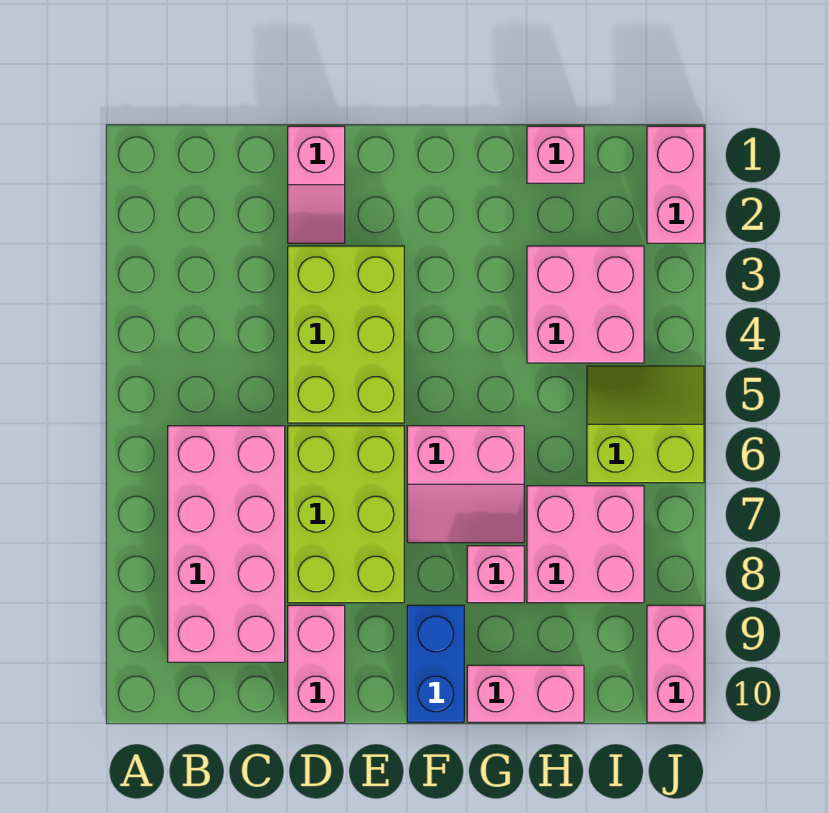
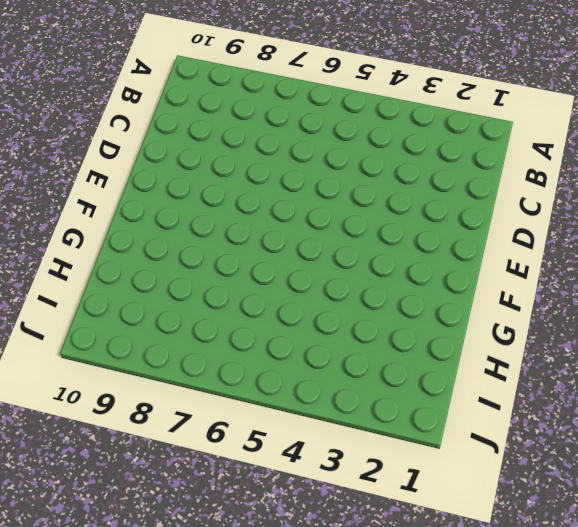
none -> pink 2x4 brick [168,426,285,662]
none -> pink 1x2 slope [288,126,345,243]
none -> lime 2x3 brick [288,246,404,423]

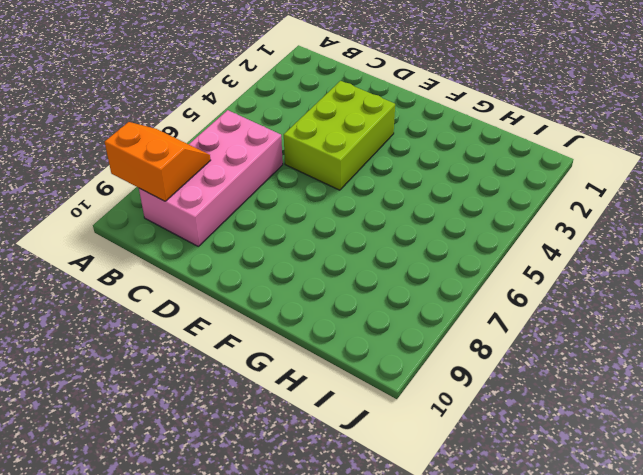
orange 2x2 slope [105,122,211,201] -> none
none -> pink 1x2 slope [288,126,345,243]
none -> lime 2x3 brick [288,426,404,603]
none -> pink 1x2 brick [288,605,345,722]

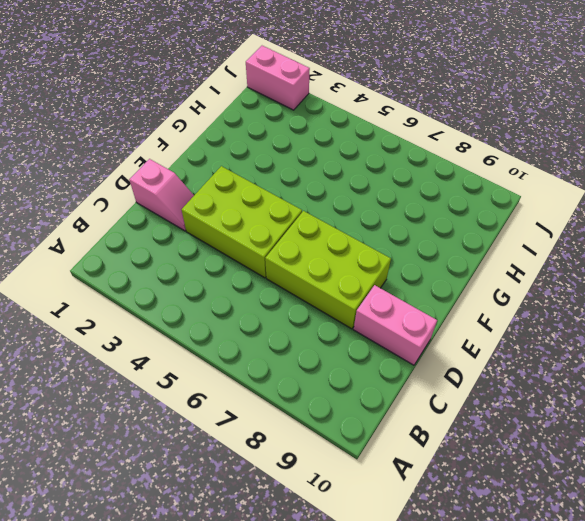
none -> pink 2x4 brick [168,426,285,662]
none -> pink 2x2 slope [407,426,524,543]
none -> blue 1x2 brick [407,605,464,722]

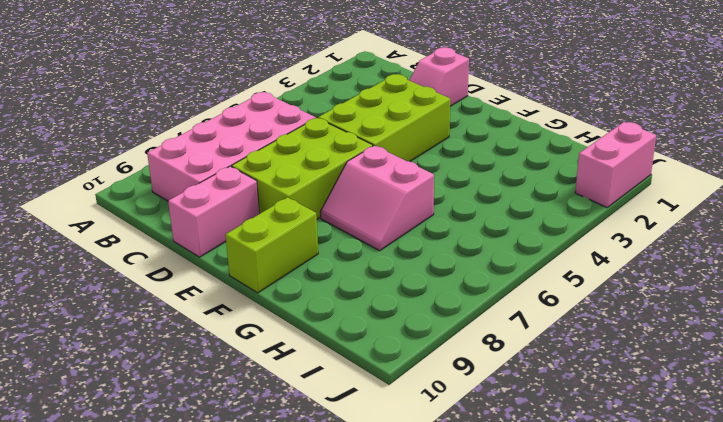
lime 1x2 brick [226,197,318,293] -> blue 1x2 brick [407,605,464,722]
none -> pink 1x1 brick [467,546,524,603]
none -> pink 1x2 brick [467,665,584,722]
none -> pink 1x1 brick [527,126,584,183]

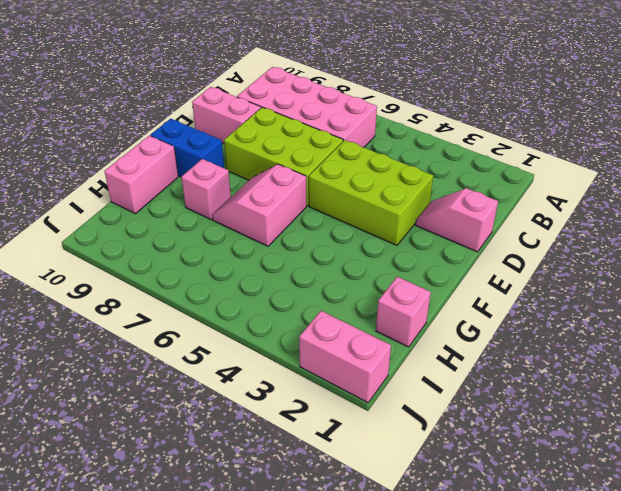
none -> pink 2x2 brick [527,246,644,363]
none -> pink 2x2 brick [527,486,644,603]
none -> lime 2x2 slope [587,366,704,483]

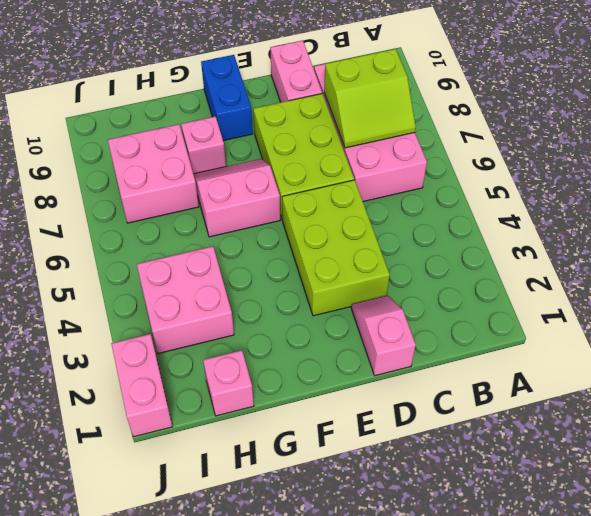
lime 2x2 slope [324,49,416,148] -> lime 2x2 slope moved to [587,366,704,483]
none -> pink 1x2 brick [467,665,584,722]
none -> pink 1x2 brick [647,605,704,722]

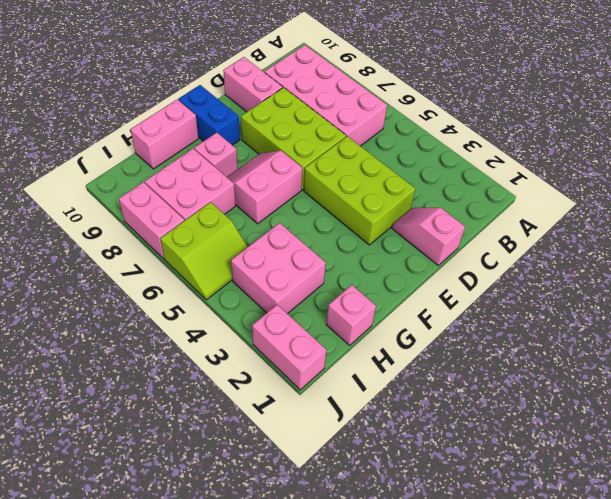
pink 1x2 brick [119,182,184,259] -> pink 1x2 brick moved to [647,605,704,722]

